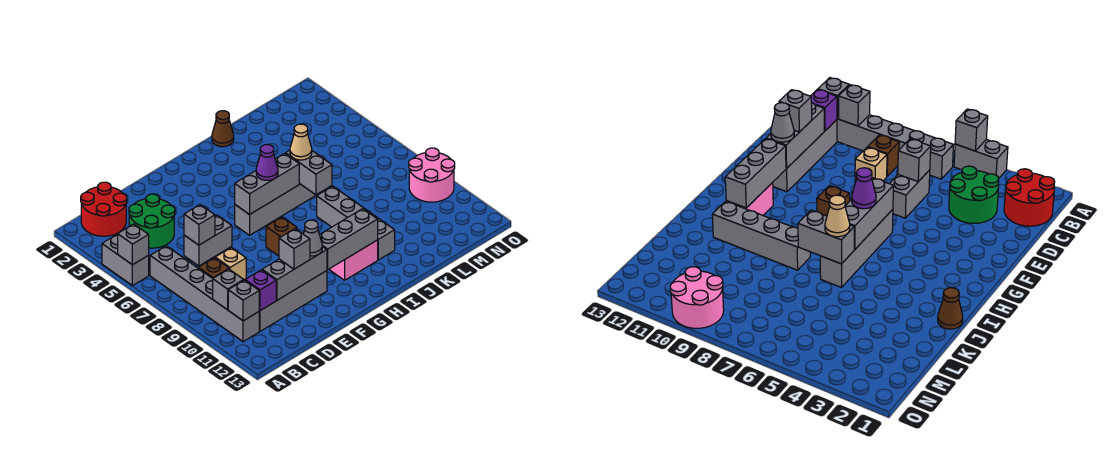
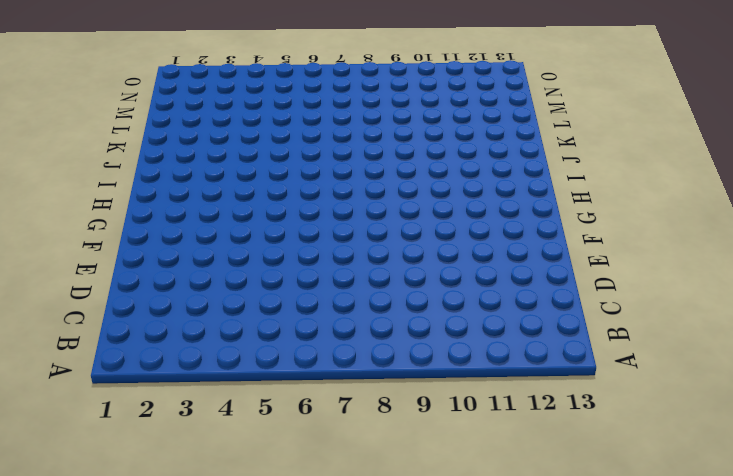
none -> grey 1x2 brick [102,234,149,286]
none -> red 2x2 round brick [81,182,127,236]
none -> grey 1x6 brick [150,246,259,342]

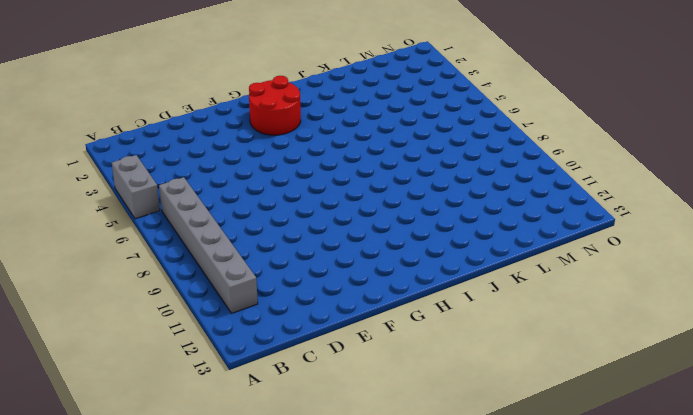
red 2x2 round brick [249,76,301,135] -> red 2x2 round brick moved to [81,182,127,236]
none -> green 2x2 round brick [129,194,175,248]
none -> brown 1x1 brick [198,258,229,278]
none -> grey 1x4 brick [259,271,327,331]

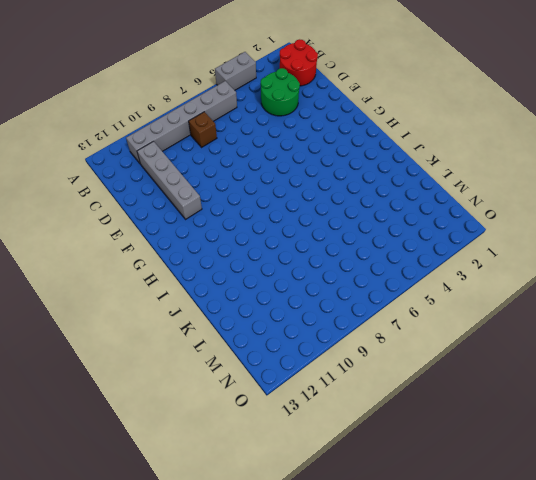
none -> grey 1x2 brick [184,215,232,266]
none -> tan 1x1 brick [215,247,246,280]
none -> grey 1x4 brick [235,183,316,235]

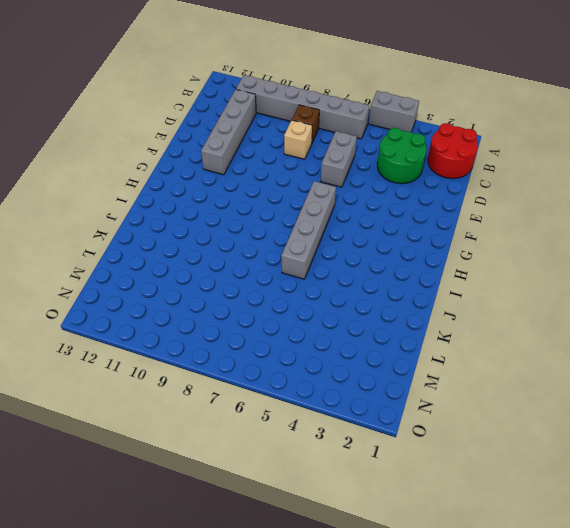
none -> brown 1x1 brick [266,217,297,256]
none -> pink 1x2 brick [330,240,378,280]
none -> brown 1x1 cone [212,111,234,147]

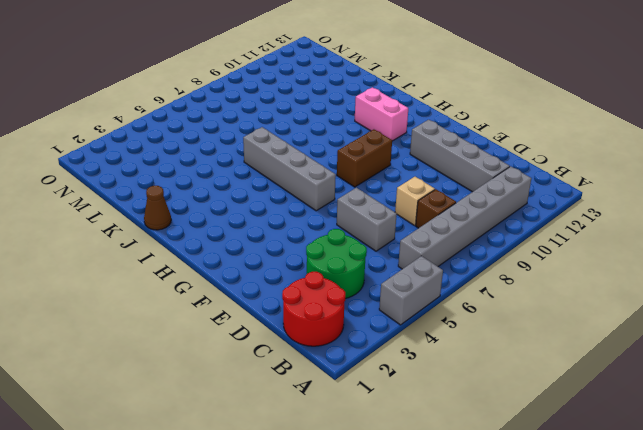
brown 1x2 brick [337,129,392,187] -> brown 1x1 brick [266,217,297,256]
none -> grey 1x4 brick [317,186,395,260]
none -> pink 2x2 round brick [409,148,455,202]
none -> grey 1x1 brick [118,224,149,265]

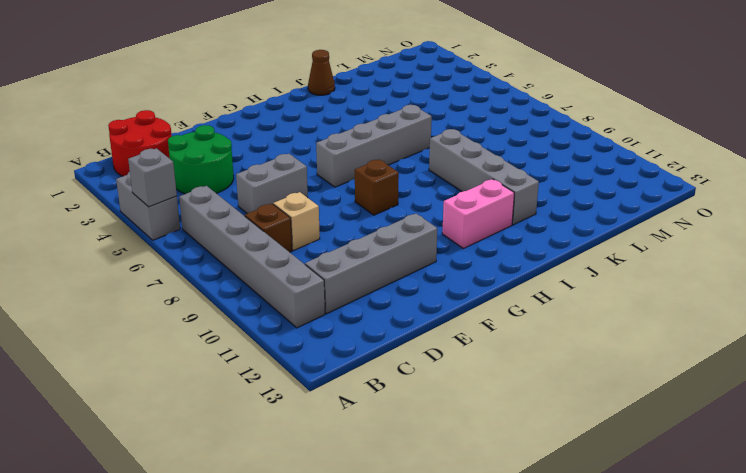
none -> pink 2x2 round brick [409,148,455,202]
none -> grey 1x1 brick [213,269,244,310]
none -> grey 1x1 brick [228,280,259,321]

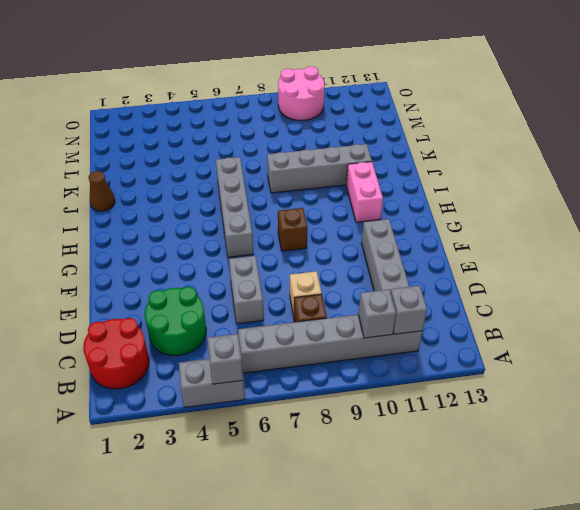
none -> purple 1x1 brick [245,270,276,311]
none -> grey 1x1 brick [184,205,215,245]
none -> grey 1x3 brick [262,247,327,300]

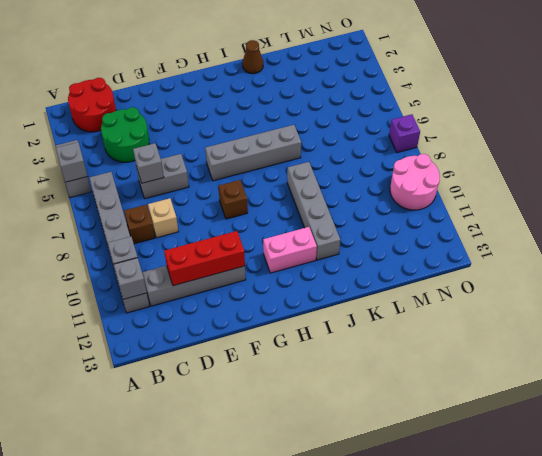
red 1x3 brick [164,231,245,286] -> grey 1x3 brick [262,247,327,300]
purple 1x1 brick [389,114,420,153] -> purple 1x1 brick moved to [245,270,276,311]
none -> grey 1x3 brick [235,153,299,215]
none -> grey 1x3 brick [320,209,378,269]
none -> grey 1x2 brick [285,150,332,195]

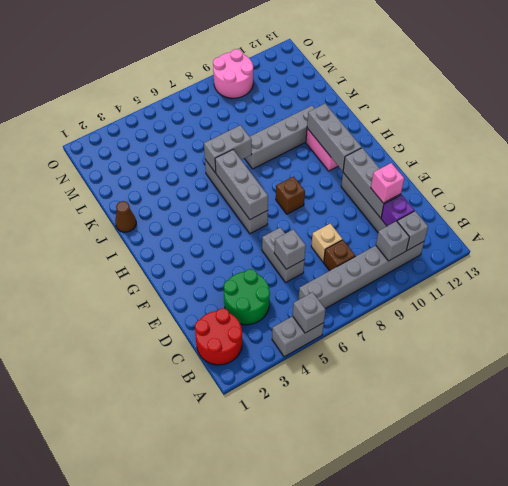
pink 1x1 brick [371,163,404,203] -> none
none -> grey 1x1 brick [279,229,310,269]
none -> grey 1x1 cone [304,220,322,256]
none -> purple 1x1 cone [256,145,278,180]

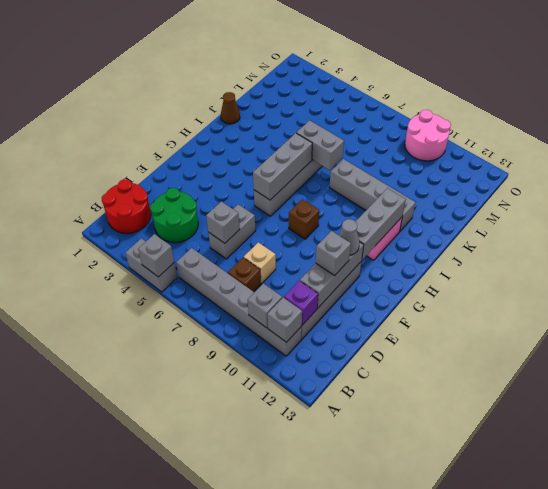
none -> purple 1x1 cone [256,145,278,180]
none -> tan 1x1 cone [290,124,312,160]

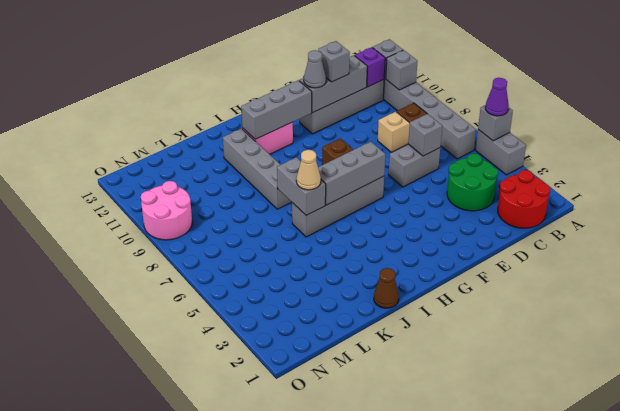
purple 1x1 cone [485,78,509,116] -> purple 1x1 cone moved to [256,145,278,180]

